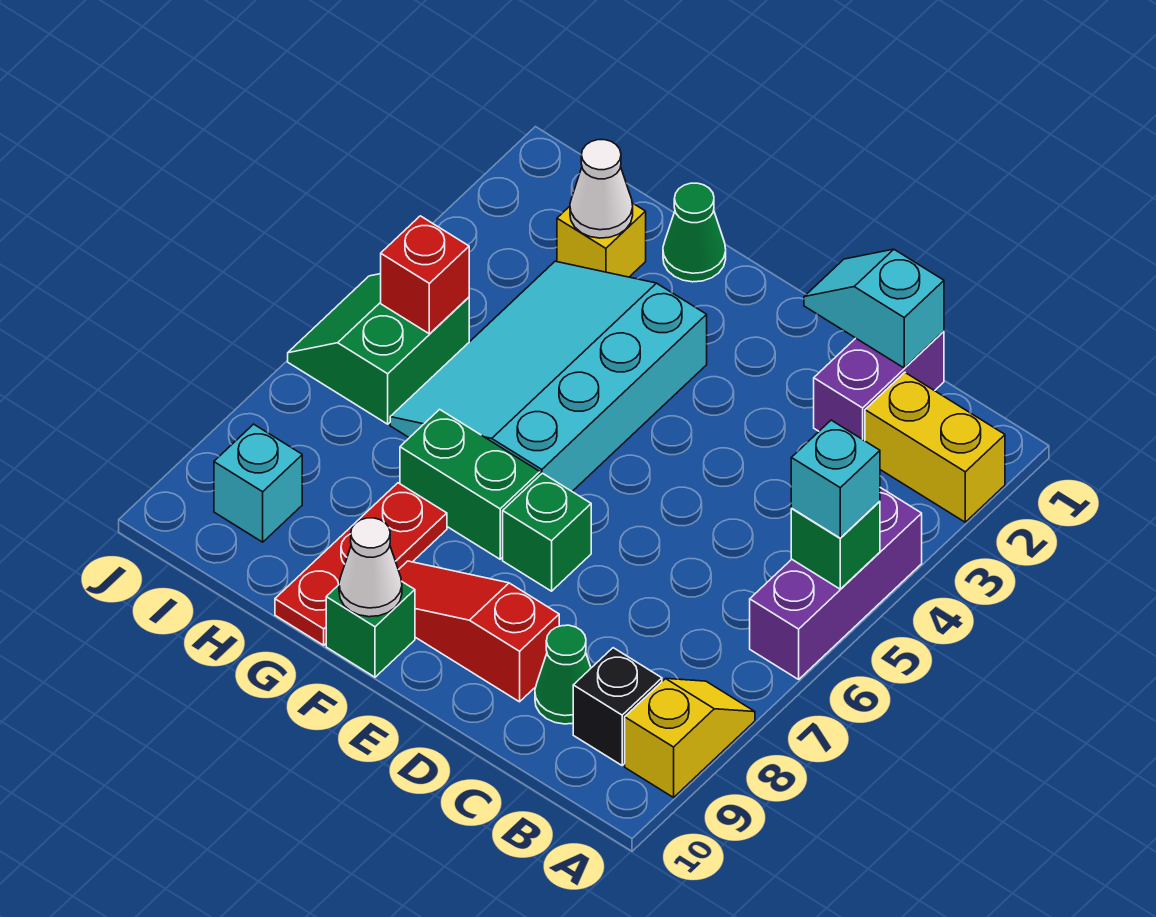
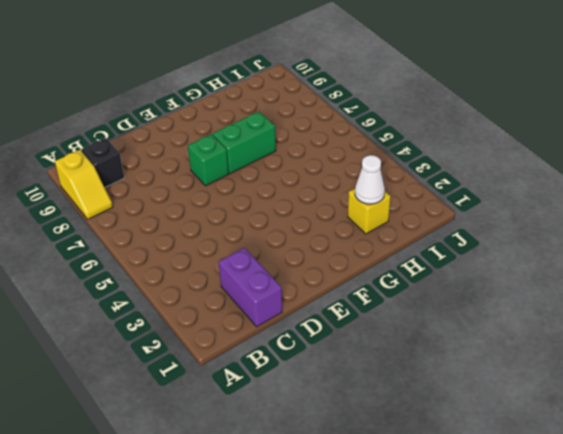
none -> yellow 1x2 brick [865,373,1005,522]
none -> purple 1x3 brick [750,488,922,679]
none -> green 1x1 cone [535,625,591,724]

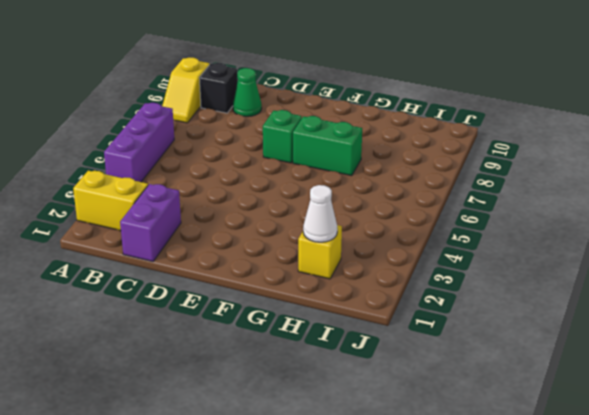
none -> red 1x3 slope [399,561,559,702]
none -> cyan 3x4 slope [390,261,707,491]
none -> green 1x1 brick [326,582,415,677]

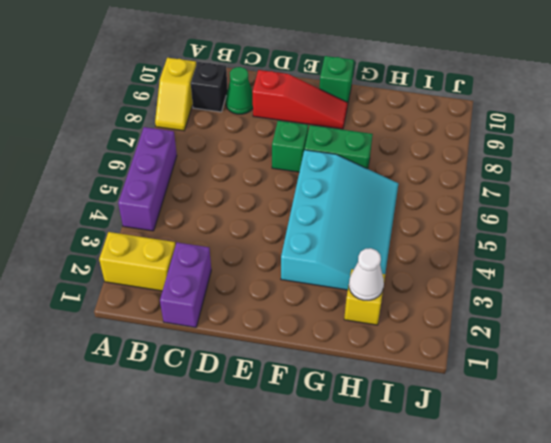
none -> green 1x1 cone [663,183,726,282]
none -> red 1x3 plate [275,483,447,645]
none -> green 2x2 slope [288,274,469,424]

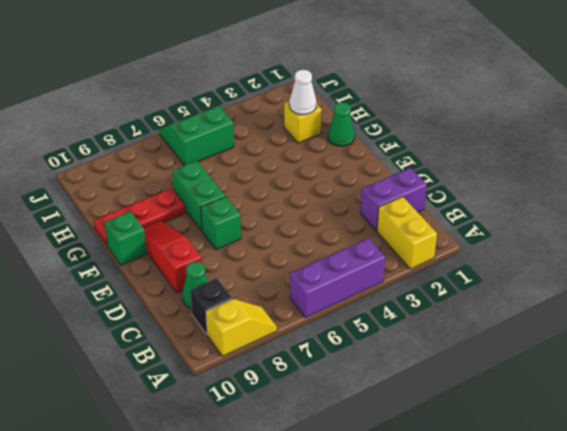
none -> cyan 3x4 slope [390,261,707,491]
none -> cyan 1x1 brick [214,424,302,542]
none -> green 1x1 brick [791,501,880,589]

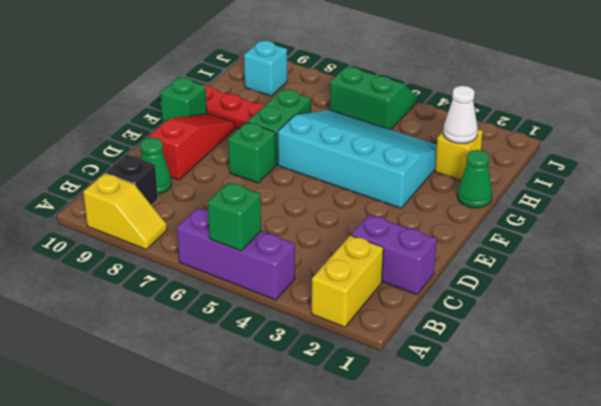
none -> cyan 1x2 slope [804,249,944,368]
none -> white 1x1 cone [339,518,402,617]
none -> red 1x1 brick [381,216,469,334]

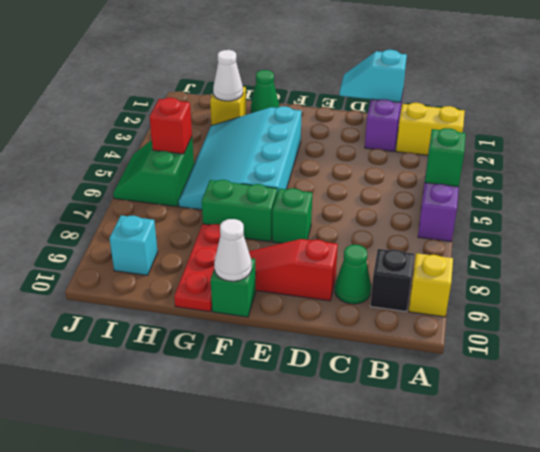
none -> cyan 1x1 brick [791,420,880,538]

